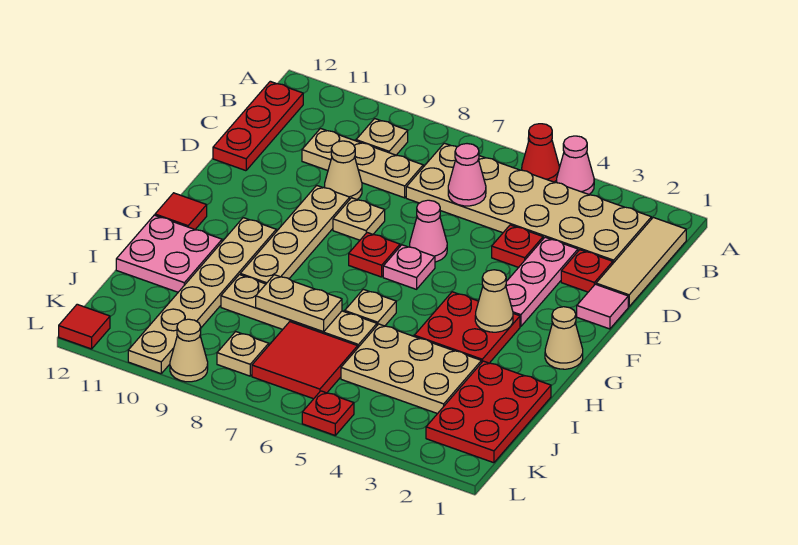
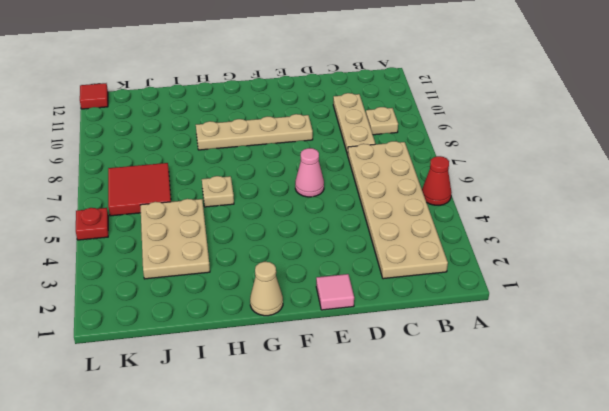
none -> pink 1x1 cone [557,136,594,194]
none -> tan 1x3 tile [596,217,686,307]
none -> red 1x3 plate [213,81,303,171]
none -> red 1x1 plate [561,250,613,292]

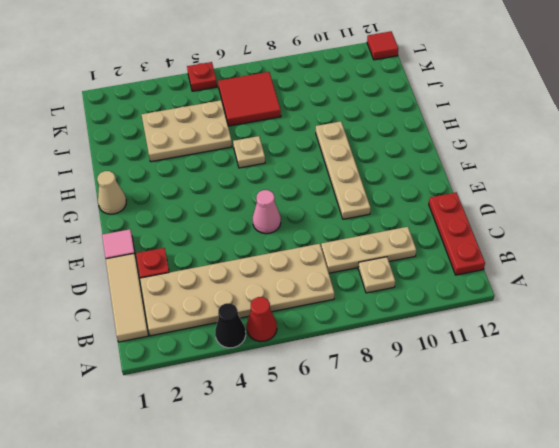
black 1x1 cone [215,303,246,348] -> pink 1x1 cone [557,136,594,194]
none -> pink 1x3 plate [506,237,578,326]
none -> red 1x1 plate [492,225,543,267]
none -> tan 1x1 cone [324,141,362,199]
none -> tan 1x1 plate [333,198,385,240]

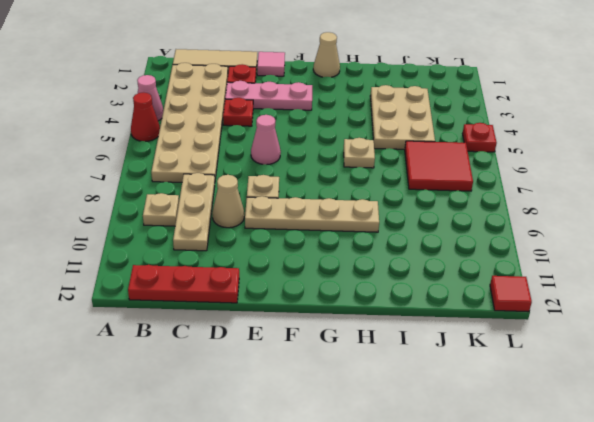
none -> pink 1x1 plate [383,245,435,289]
none -> red 1x1 plate [349,233,400,277]
none -> red 2x2 plate [414,292,520,363]
none -> tan 1x6 plate [128,218,276,374]

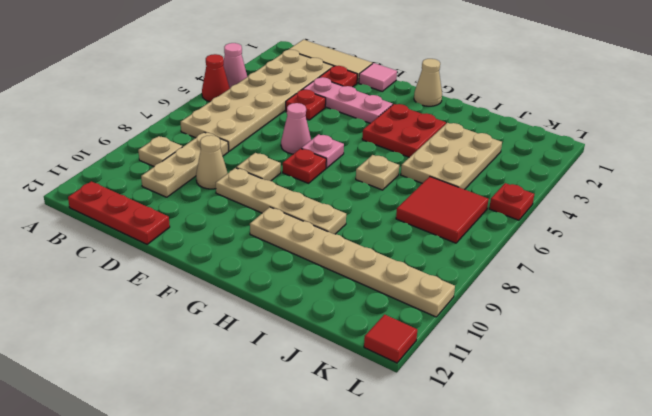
none -> red 1x1 tile [155,193,207,229]
none -> pink 2x2 plate [116,215,222,292]
none -> red 2x3 plate [426,361,551,463]
none -> tan 1x4 plate [221,275,377,347]

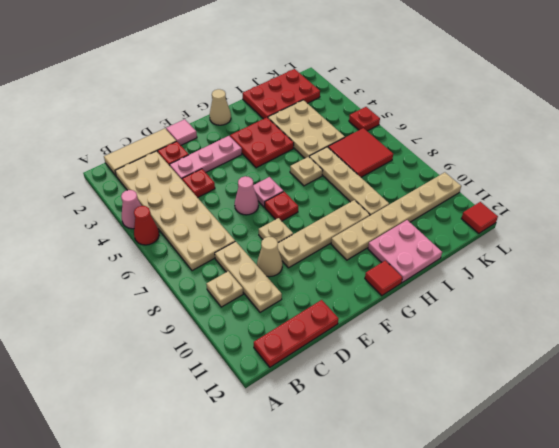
none -> tan 1x1 plate [217,332,269,376]
none -> tan 1x1 cone [170,319,208,382]
none -> pink 1x1 cone [448,144,486,206]
none -> tan 1x1 cone [475,270,513,332]

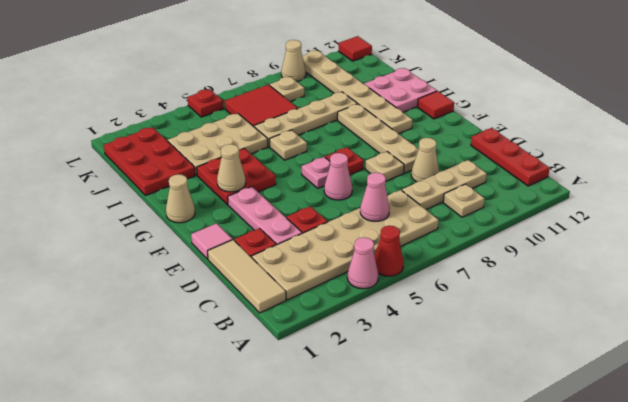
none -> tan 1x2 plate [256,275,342,332]

